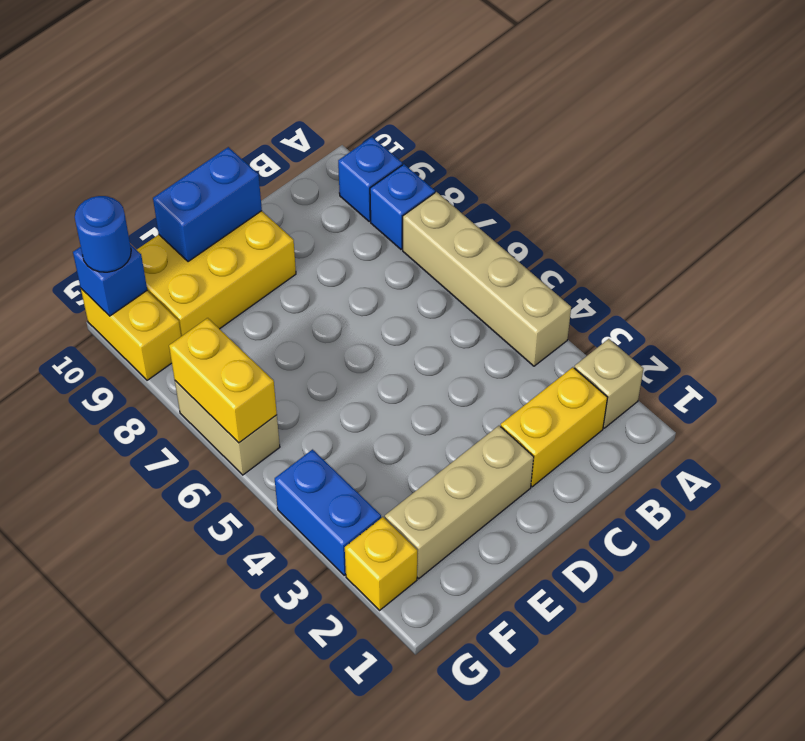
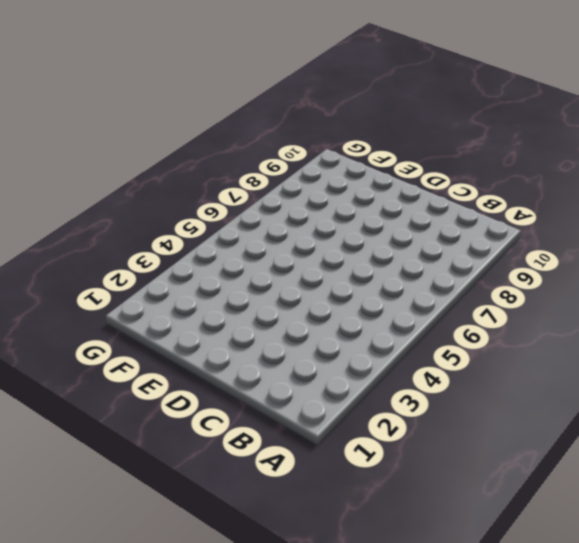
none -> tan 1x1 brick [574,339,643,428]
none -> tan 1x4 brick [403,192,571,366]
none -> blue 1x1 brick [370,164,435,249]

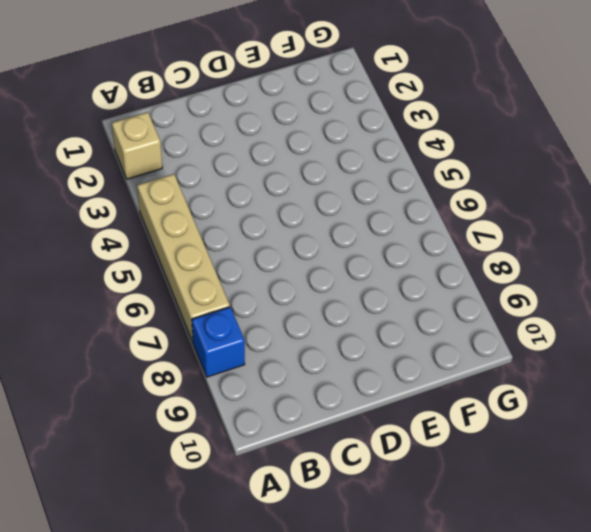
none -> blue 1x1 brick [338,137,402,221]
none -> yellow 1x2 brick [501,367,608,487]
none -> tan 1x3 brick [385,426,534,579]

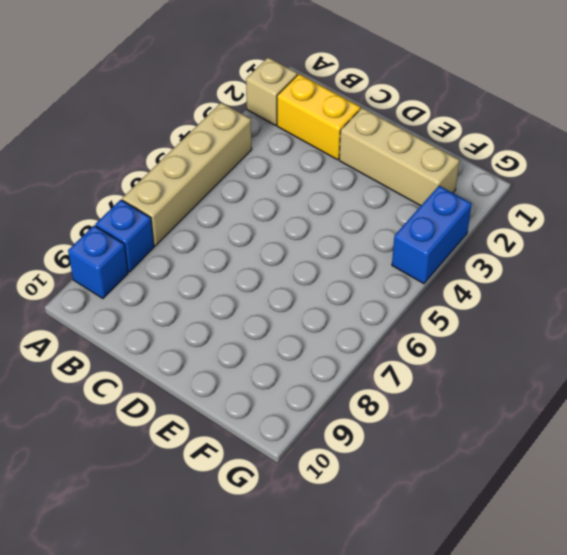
none -> yellow 2x3 brick [137,211,296,336]
none -> yellow 1x1 brick [345,517,417,610]
none -> tan 1x2 brick [175,381,280,475]

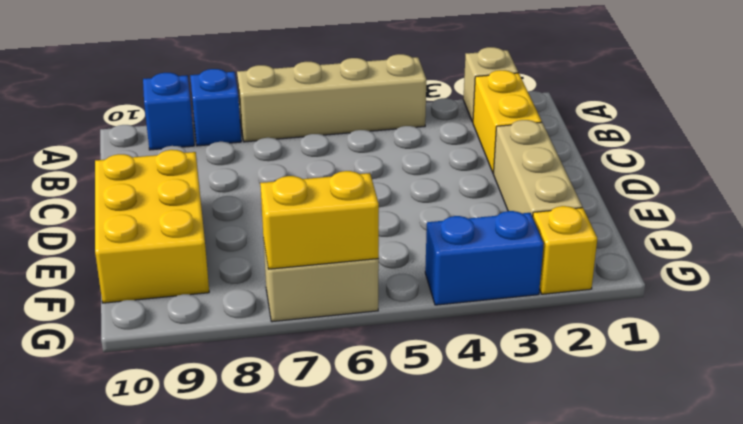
none -> yellow 1x2 brick [81,289,181,380]
none -> blue 1x2 brick [153,147,262,262]
none -> blue 1x1 brick [73,244,147,316]

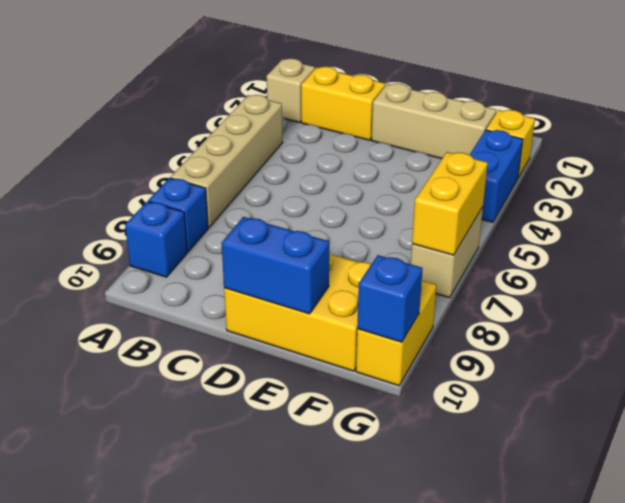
none -> blue 1x1 round brick [75,196,131,272]

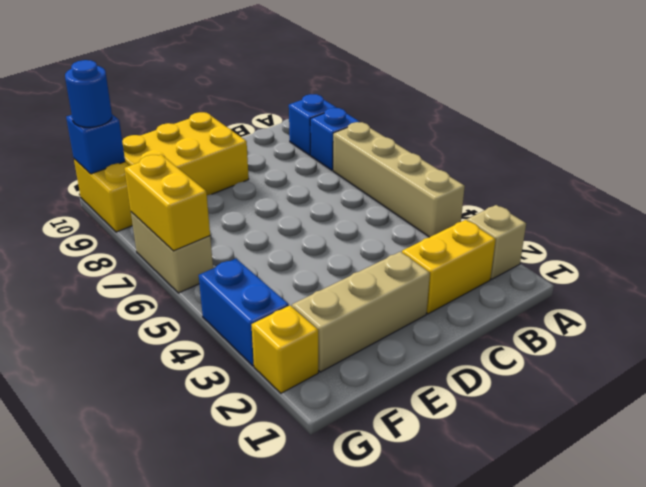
none -> blue 1x2 brick [153,147,262,262]

